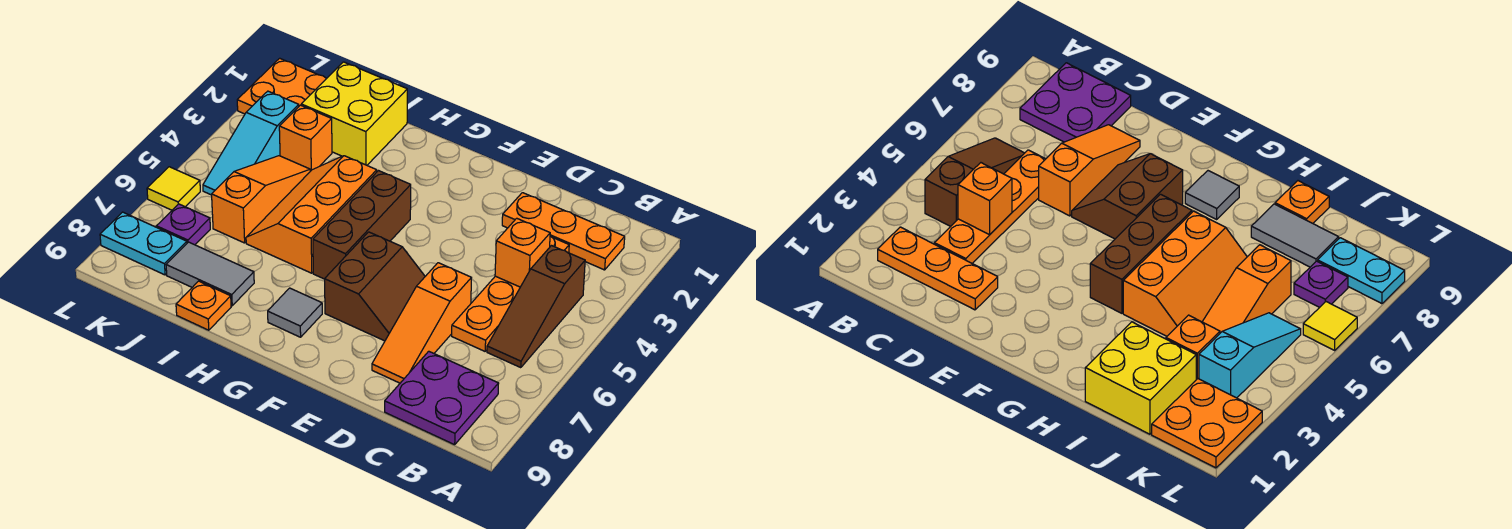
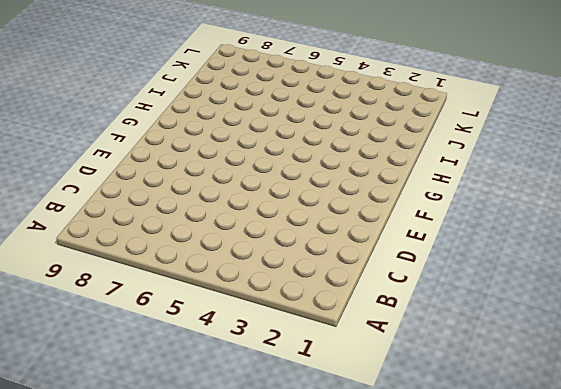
none -> orange 1x3 plate [502,193,625,270]
none -> brown 1x3 slope [487,246,585,368]
none -> purple 2x2 plate [385,351,499,445]

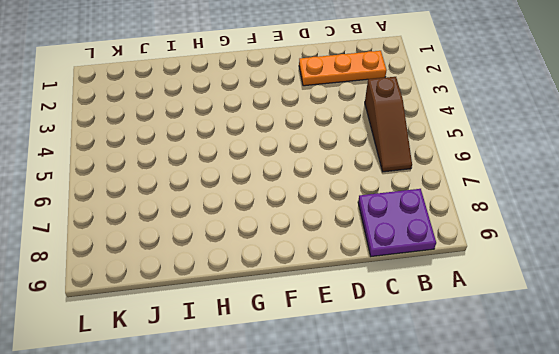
none -> orange 1x4 plate [452,236,569,351]
none -> orange 1x3 slope [372,263,471,383]
none -> brown 2x2 slope [325,232,425,341]

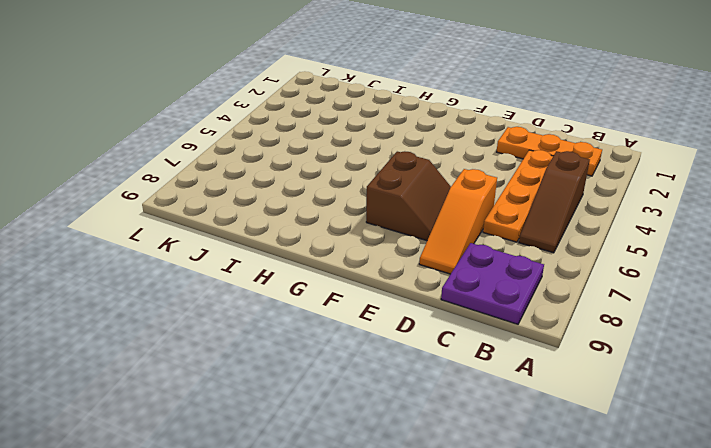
none -> brown 1x3 brick [313,171,411,279]
none -> grey 1x1 tile [268,288,322,337]
none -> orange 2x3 slope [246,156,377,273]

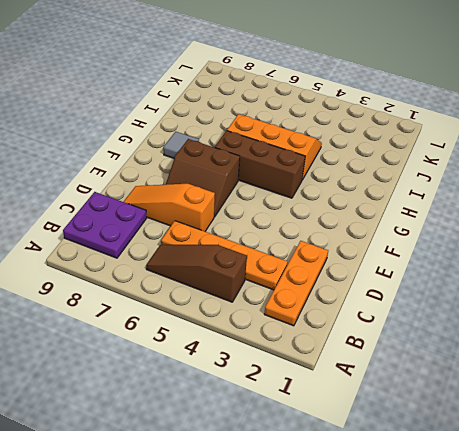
none -> yellow 2x2 brick [301,62,407,165]
none -> grey 1x2 tile [166,242,254,306]
none -> orange 1x1 plate [176,281,231,330]

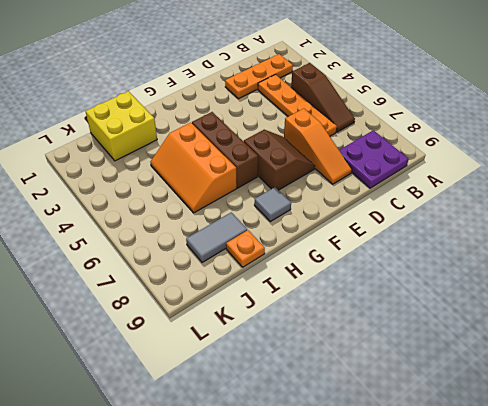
none -> orange 1x1 brick [279,105,332,171]
none -> orange 1x3 slope [212,156,310,243]
none -> orange 2x2 plate [237,58,327,114]

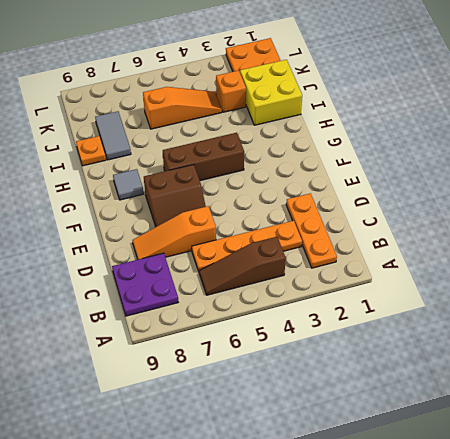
none -> orange 2x3 slope [246,156,377,273]
none -> cyan 1x3 slope [203,91,299,195]
none -> purple 1x1 plate [157,204,210,245]

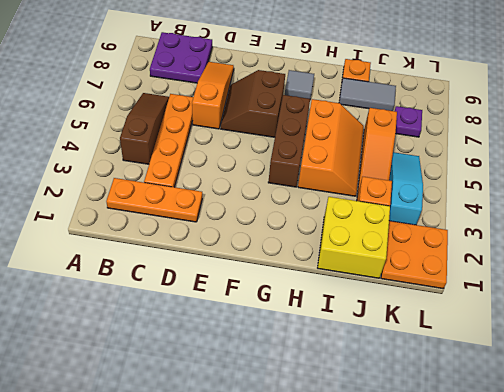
none -> cyan 1x2 plate [100,212,187,275]
none -> yellow 1x1 tile [147,167,200,210]
none -> orange 1x1 brick [495,218,550,287]

